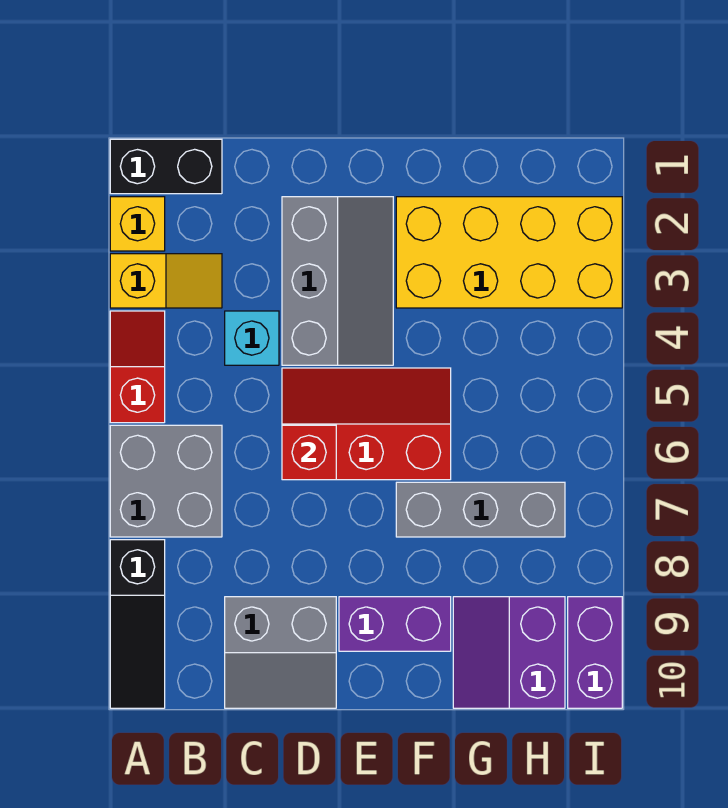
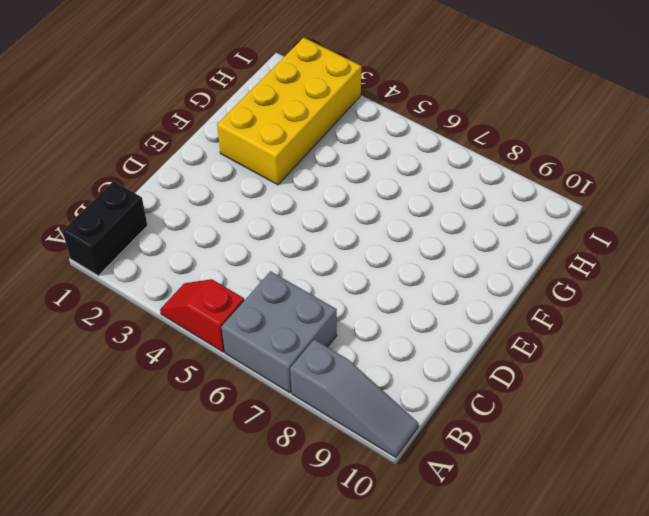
grey 1x3 slope [290,340,419,457] -> black 1x3 slope [110,540,165,708]
none -> yellow 1x1 brick [110,197,165,251]
none -> yellow 1x2 slope [110,254,222,308]
none -> cyan 1x1 brick [225,311,279,365]

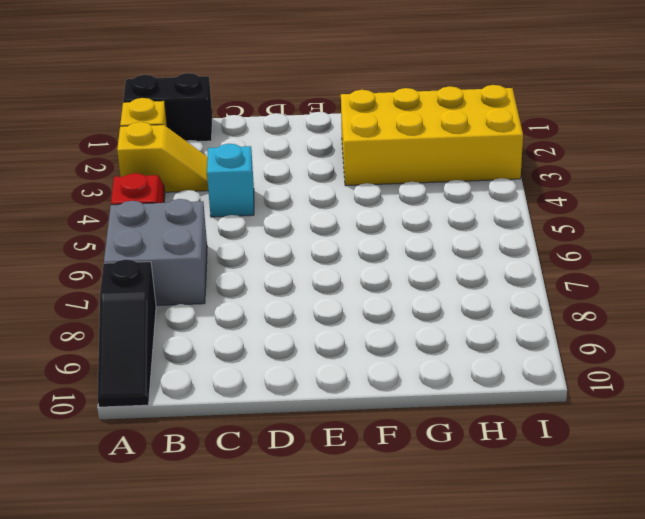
none -> grey 2x2 slope [225,597,336,708]
none -> grey 2x3 slope [282,197,393,365]
none -> red 2x3 slope [282,368,451,480]

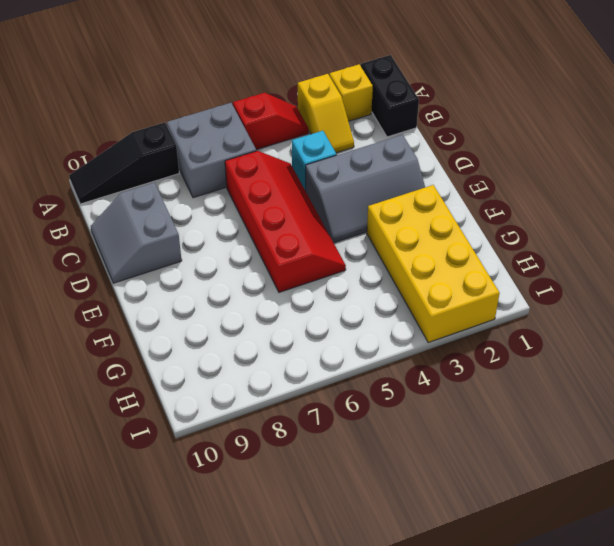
red 2x4 slope [225,151,346,292] -> red 2x3 slope [282,368,451,480]
none -> purple 1x2 brick [339,597,451,651]
none -> grey 1x3 brick [396,482,565,537]
none -> purple 2x2 slope [453,597,565,708]

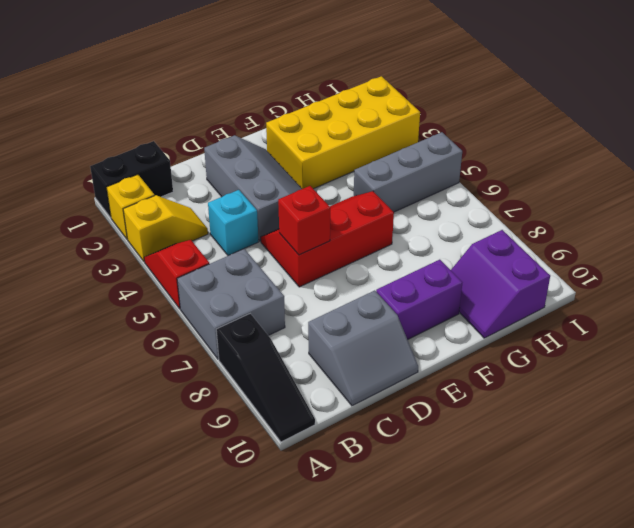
grey 1x3 brick [354,132,462,212] -> grey 1x3 brick moved to [396,482,565,537]
none -> purple 1x2 brick [568,597,622,708]

